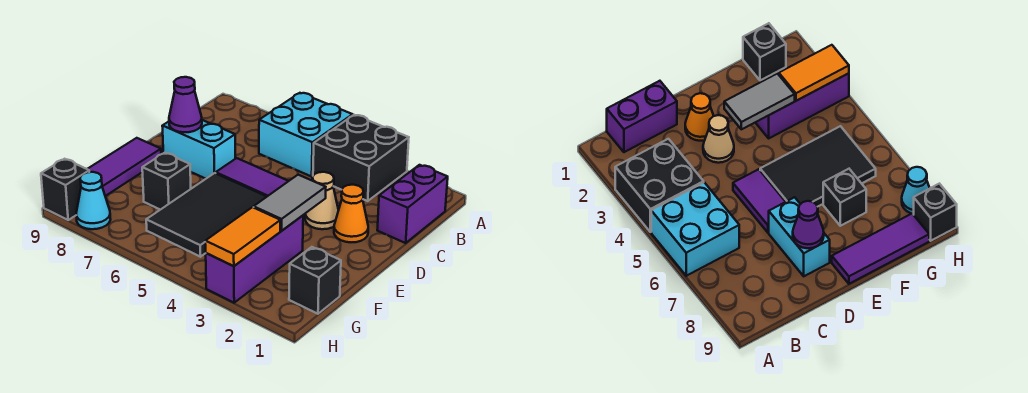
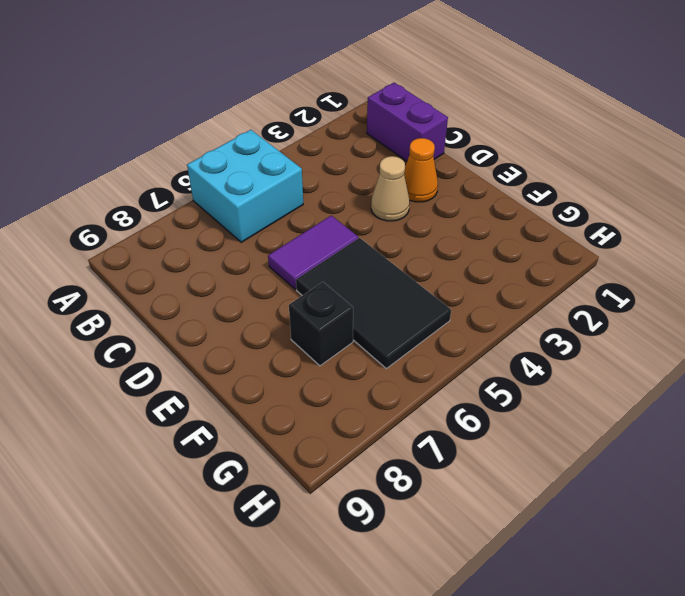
none -> black 2x2 brick [313,115,409,201]
none -> cyan 1x2 brick [162,120,235,179]
none -> purple 1x3 tile [88,138,161,196]

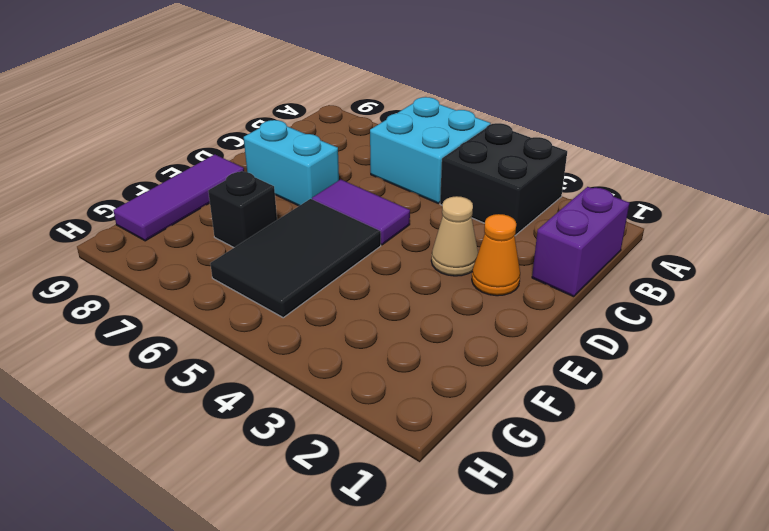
none -> purple 1x3 brick [206,216,303,303]
none -> black 1x1 brick [289,247,341,314]
none -> cyan 1x1 cone [76,172,111,229]

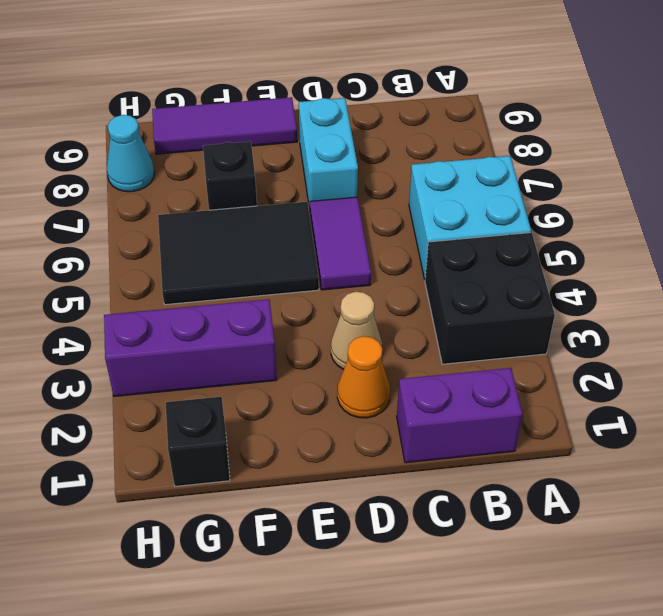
none -> black 1x1 brick [41,159,89,220]
none -> purple 1x1 cone [169,77,202,132]
none -> grey 1x2 tile [254,175,326,231]

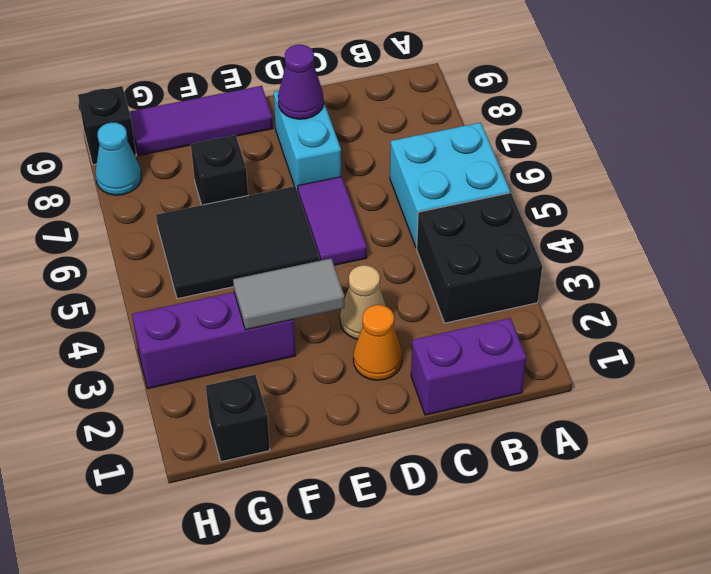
none -> orange 1x2 tile [205,207,280,266]

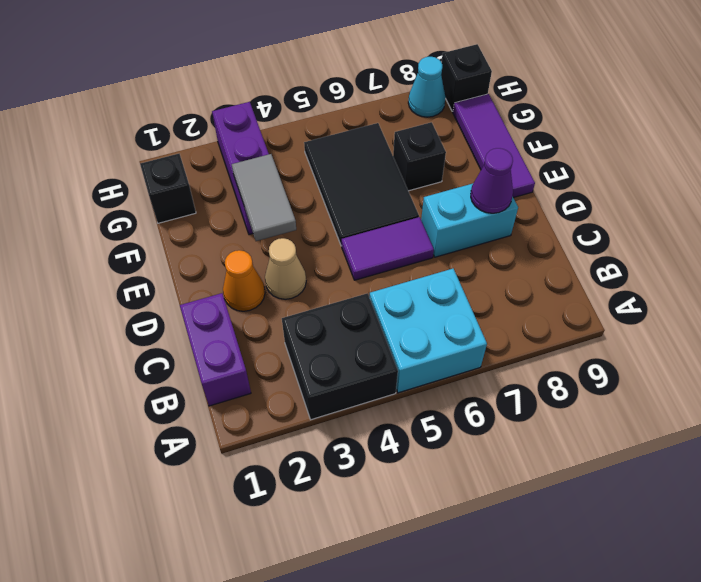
none -> orange 1x2 tile [205,207,280,266]

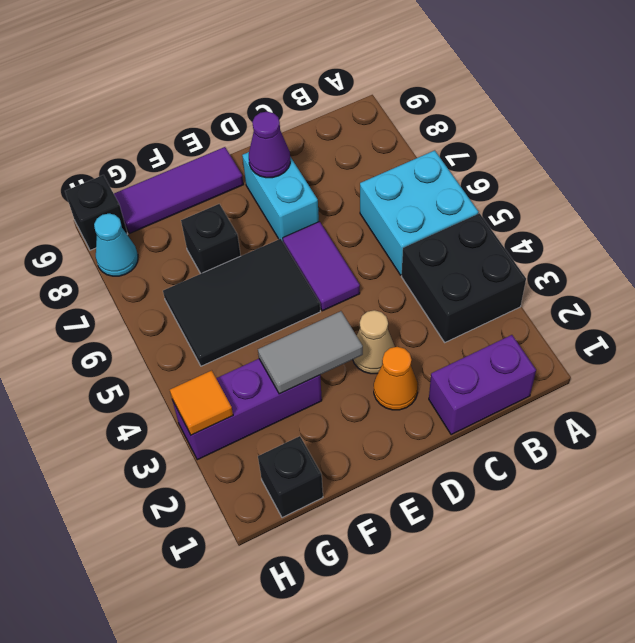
orange 1x1 tile [170,370,233,435] -> orange 1x2 tile [205,207,280,266]

